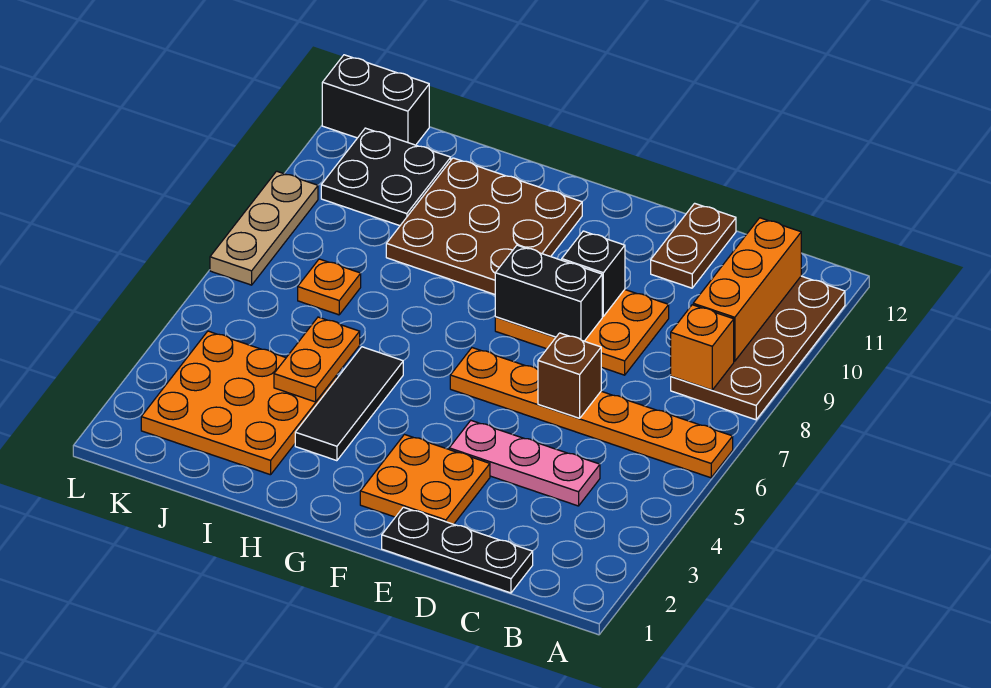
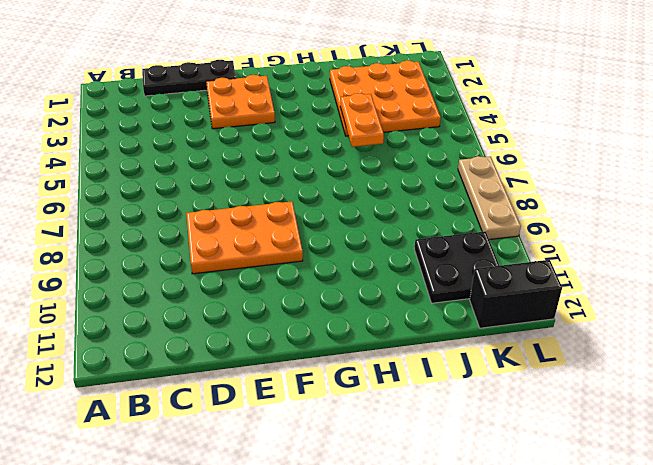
none -> orange 1x6 plate [450,348,733,478]
none -> brown 2x4 plate [671,276,845,420]
none -> pink 1x3 plate [449,421,600,506]

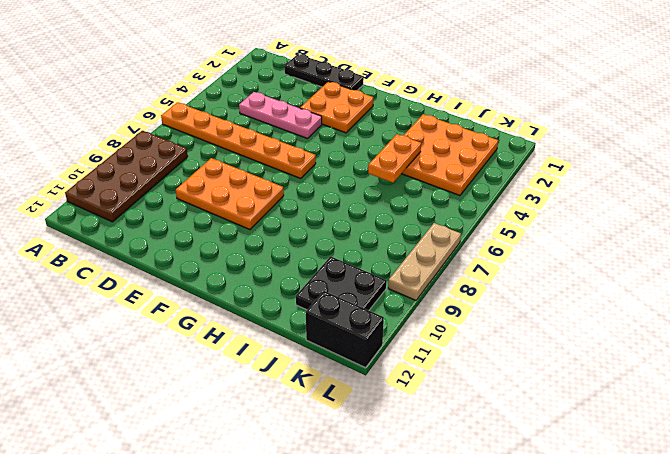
none -> brown 1x2 plate [651,203,736,288]
none -> brown 3x3 plate [386,158,582,294]
none -> black 1x3 tile [295,347,403,461]

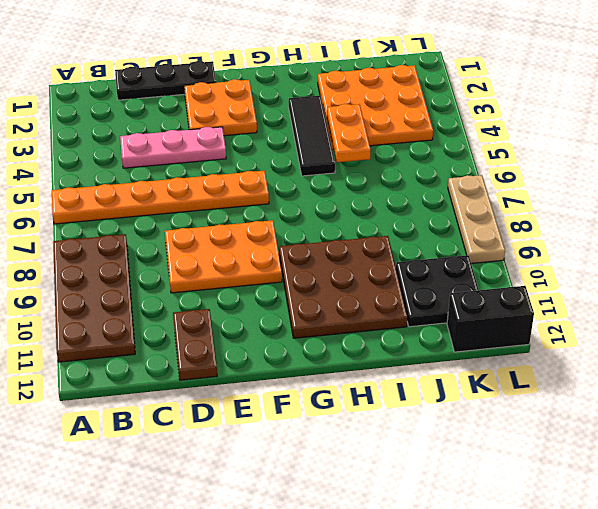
none -> orange 1x1 plate [298,259,361,315]
none -> orange 1x1 brick [671,305,734,390]
none -> orange 1x3 brick [693,218,801,361]

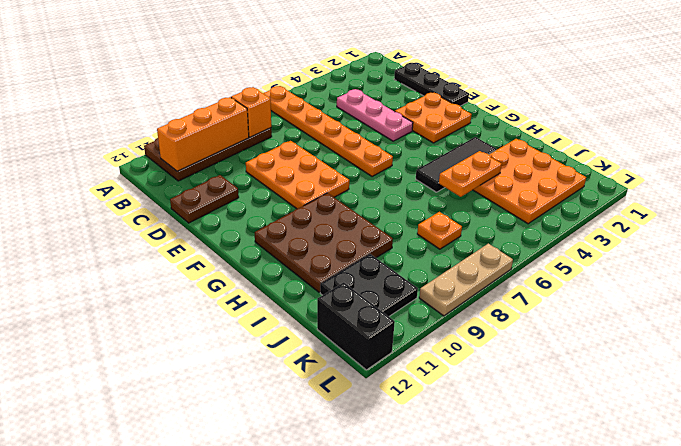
none -> brown 1x1 brick [538,333,601,418]
none -> black 1x2 brick [495,245,602,341]
none -> black 1x1 brick [562,231,625,316]

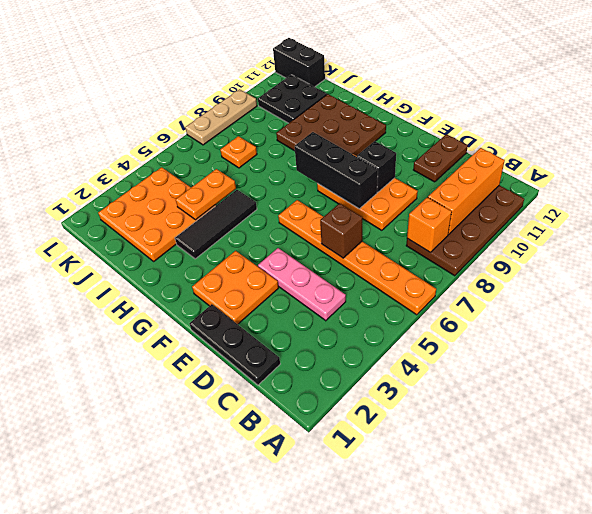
black 1x3 brick [295,132,378,209] -> black 1x2 brick [495,245,602,341]

